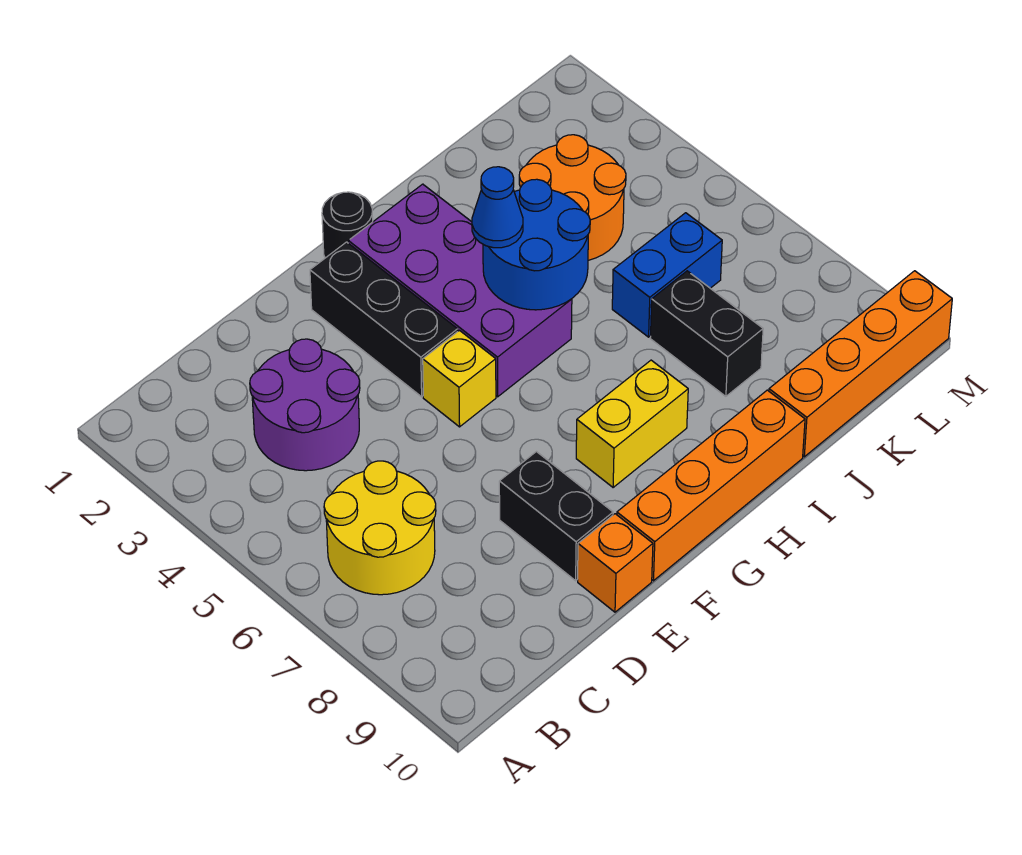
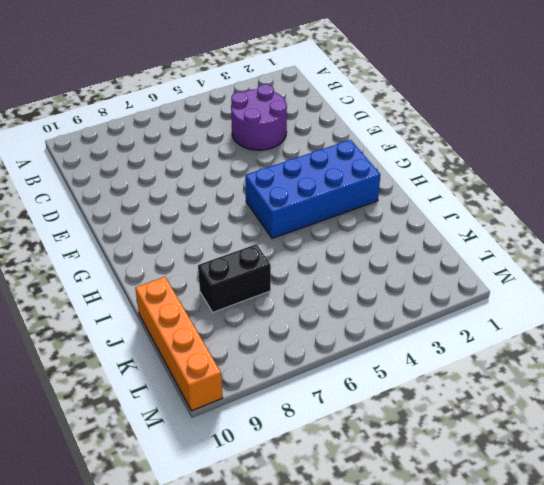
blue 2x4 brick [245,140,381,238] -> purple 2x4 brick [348,184,572,397]
none -> yellow 2x2 round brick [324,461,436,595]
none -> black 1x2 brick [499,452,613,581]
none -> orange 1x1 brick [578,514,653,612]

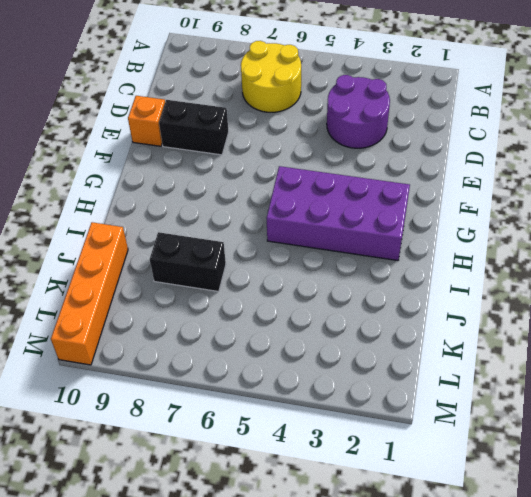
none -> black 1x3 brick [310,242,458,397]
none -> yellow 1x1 brick [423,330,496,427]
none -> orange 1x4 brick [617,390,805,581]

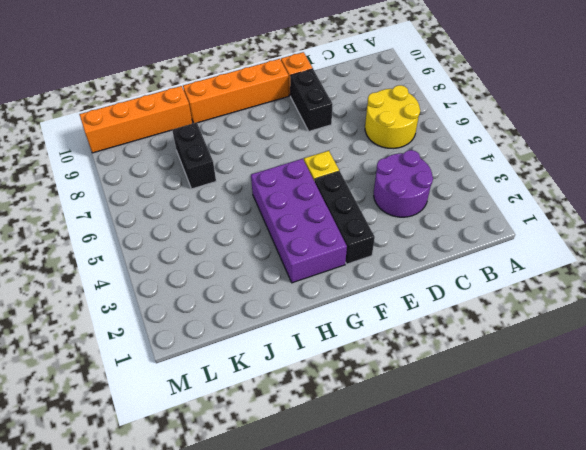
none -> black 1x1 round brick [322,192,373,258]
none -> yellow 1x2 brick [576,360,688,487]
none -> orange 2x2 round brick [519,135,626,260]

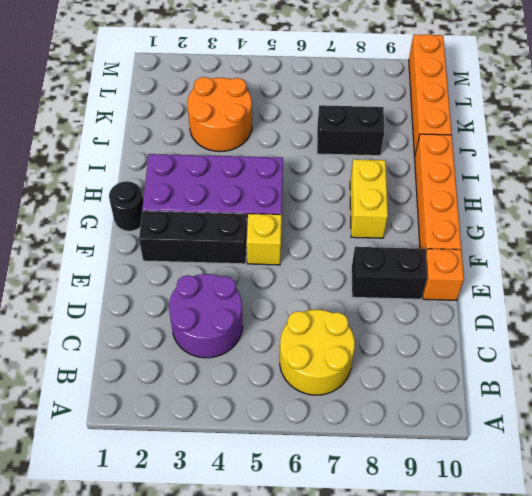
none -> blue 1x2 brick [612,213,722,337]
none -> blue 2x2 round brick [483,179,590,310]
none -> blue 1x1 cone [472,167,523,248]

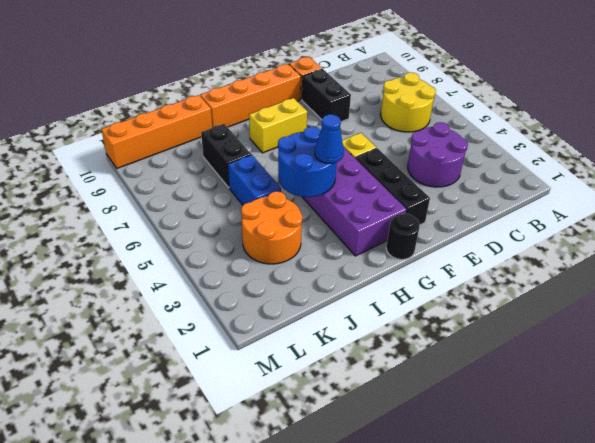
blue 1x2 brick [228,155,281,205] -> blue 1x2 brick turned to [612,213,722,337]

